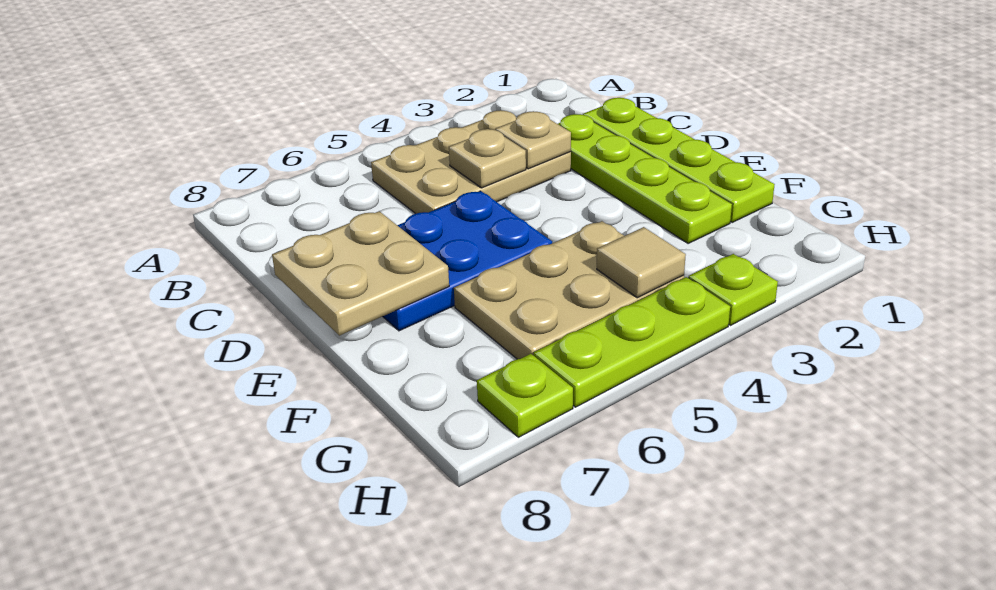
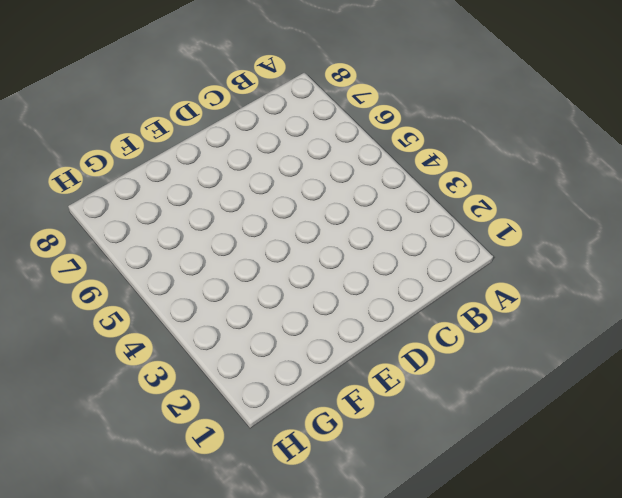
none -> tan 2x3 plate [371,110,571,214]
none -> lime 1x4 plate [583,98,775,222]
none -> lime 1x4 plate [558,114,732,244]

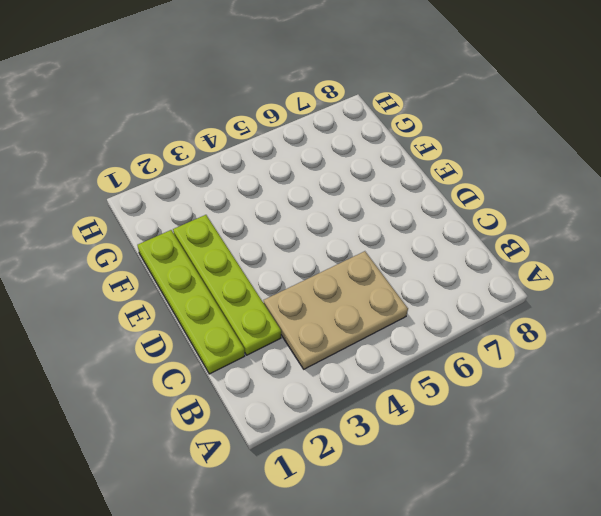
none -> blue 2x3 plate [383,191,552,331]
none -> tan 2x3 plate [454,221,684,359]
none -> lime 1x1 plate [688,254,778,325]

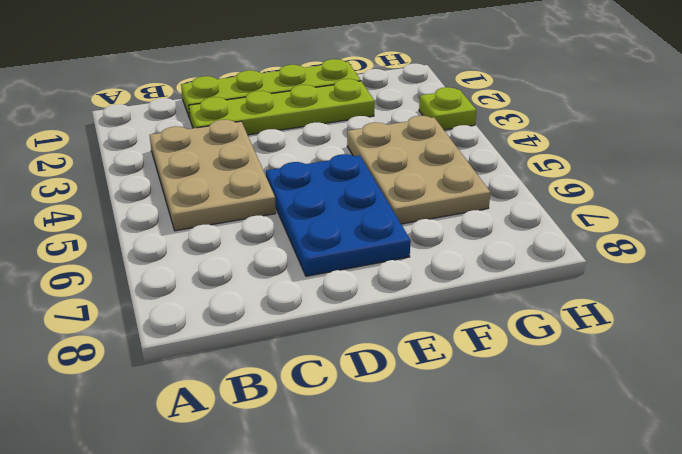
none -> lime 1x3 plate [534,277,730,407]
none -> lime 1x1 plate [477,354,573,437]
none -> tan 1x1 plate [495,111,571,169]

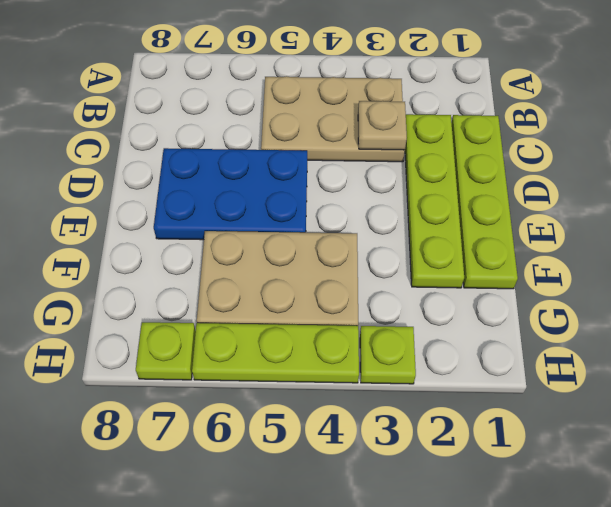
none -> tan 1x1 plate [449,129,526,188]
none -> tan 2x2 plate [272,211,449,336]
none -> tan 1x1 tile [597,227,686,298]

